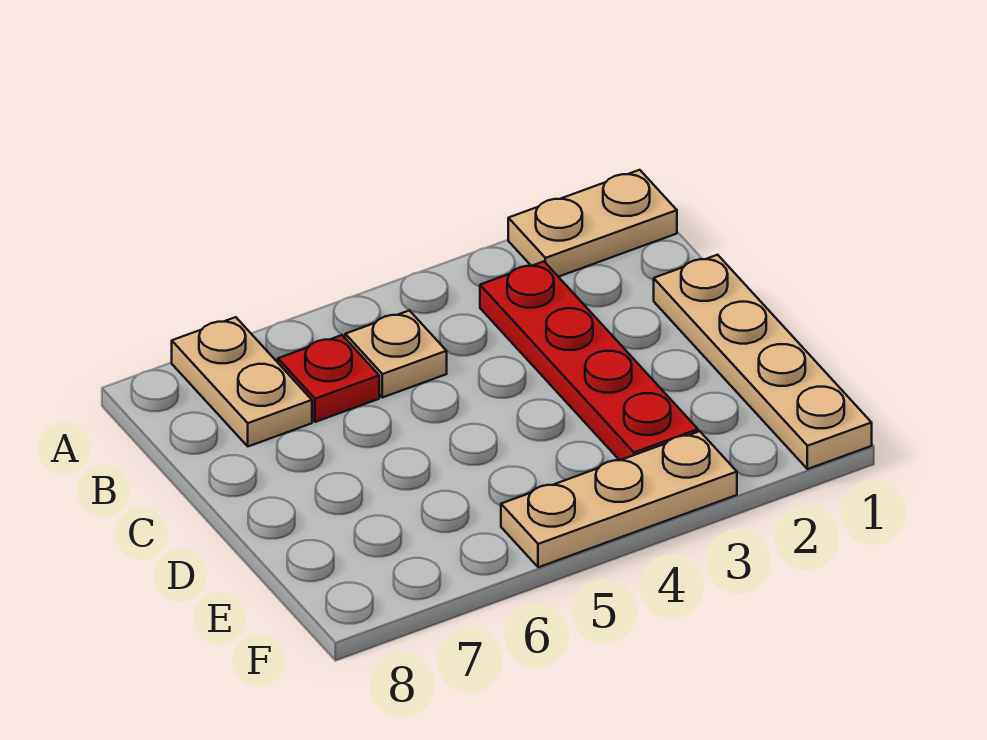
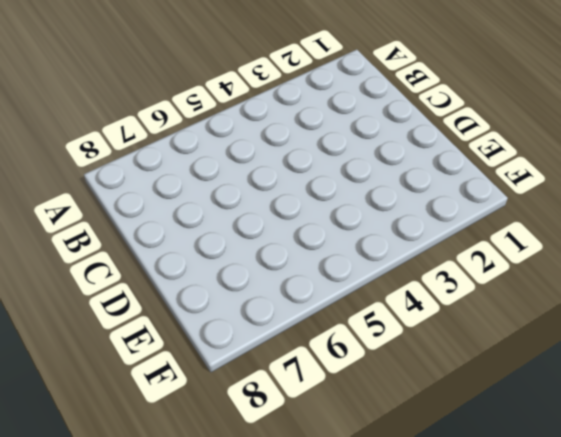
none -> tan 1x2 plate [508,170,677,277]
none -> tan 1x2 plate [172,317,312,446]

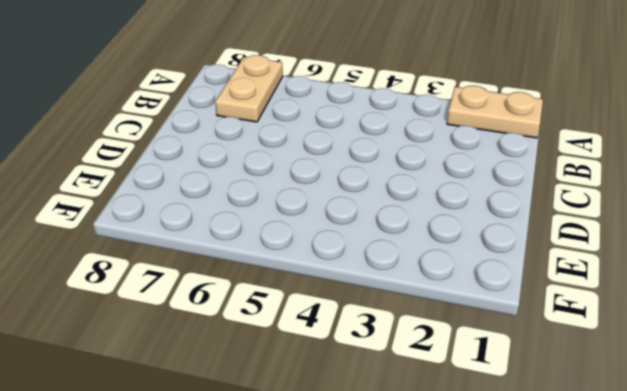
none -> red 1x4 plate [480,262,698,460]
none -> tan 1x1 plate [345,311,447,397]

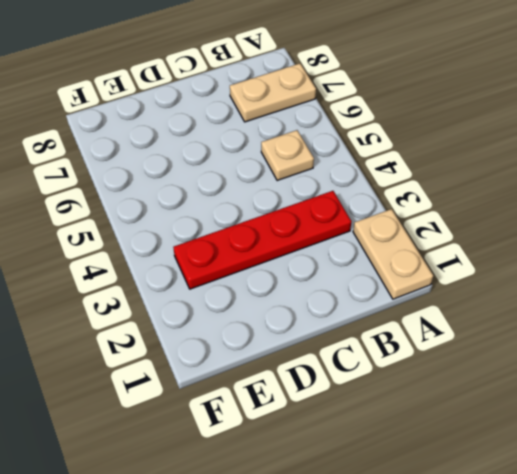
none -> red 1x1 plate [278,335,379,422]
none -> tan 1x4 plate [654,255,872,469]

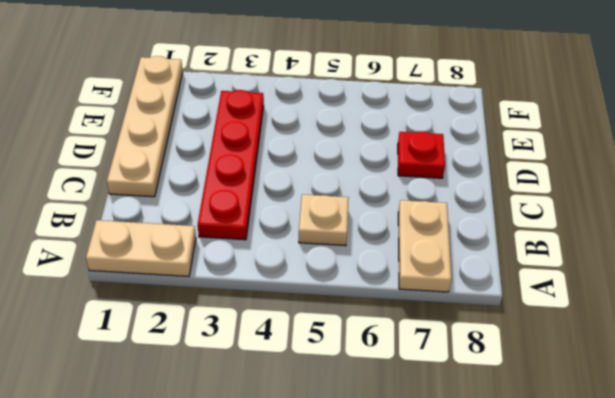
red 1x1 plate [398,132,445,178] -> red 1x1 plate moved to [278,335,379,422]
none -> tan 1x3 plate [501,431,737,567]

